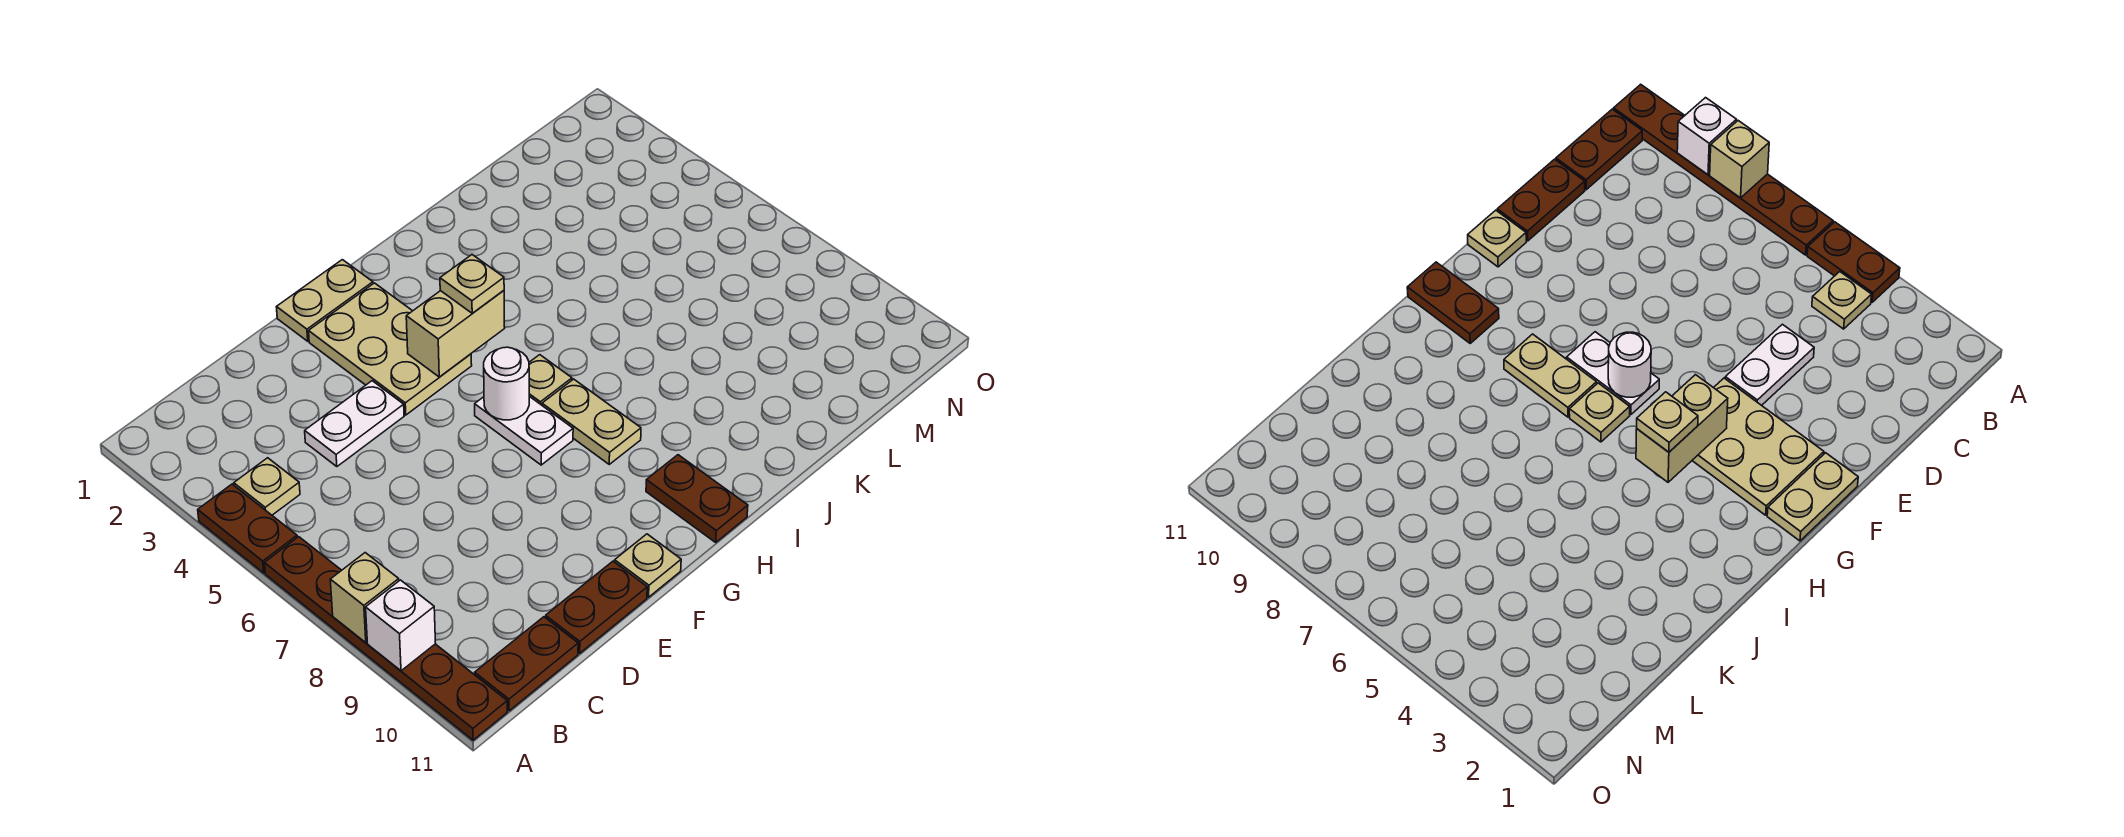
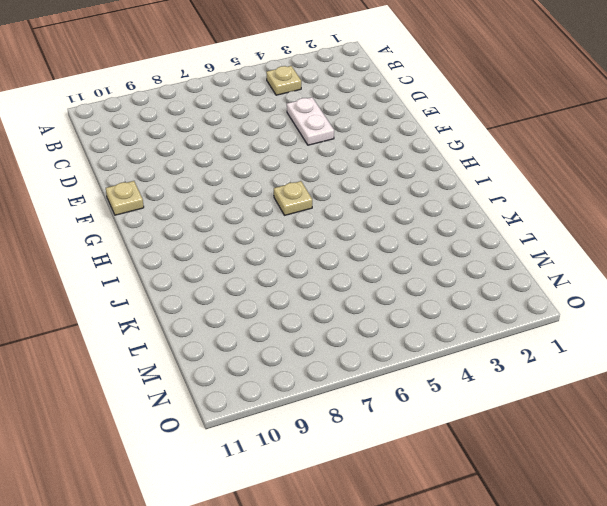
none -> brown 1x2 plate [198,484,297,573]
none -> brown 1x6 plate [264,537,507,740]
none -> brown 1x2 plate [475,617,578,711]

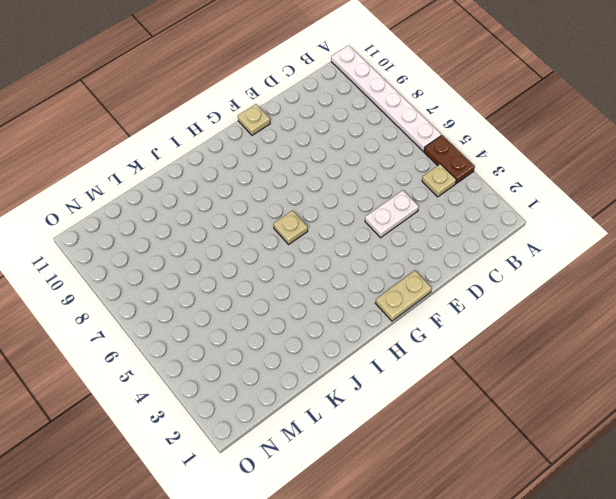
white 1x6 plate [331,45,441,151] -> brown 1x6 plate [264,537,507,740]
none -> brown 1x2 plate [475,617,578,711]
none -> brown 1x2 plate [546,561,647,653]
none -> tan 2x3 plate [309,283,472,415]

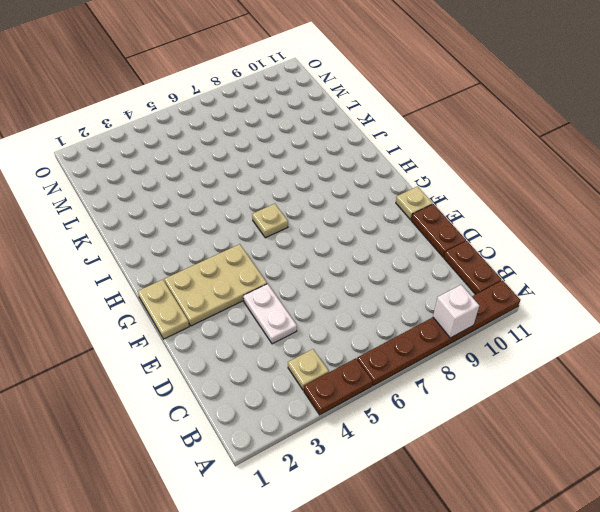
none -> white 1x2 plate [475,396,573,465]
none -> tan 1x2 plate [542,379,641,464]
none -> brown 1x2 plate [646,455,748,542]

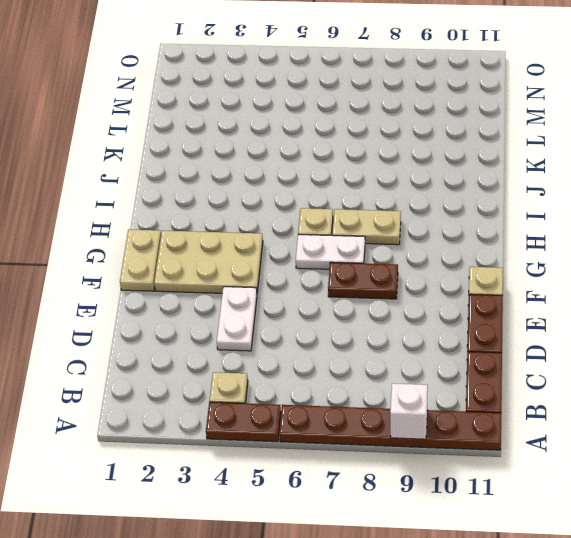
brown 1x2 plate [328,262,398,299] -> brown 1x2 plate moved to [646,455,748,542]
none -> tan 1x1 brick [330,553,399,643]
none -> tan 1x2 brick [406,290,505,377]
none -> white 1x1 round brick [484,347,529,420]

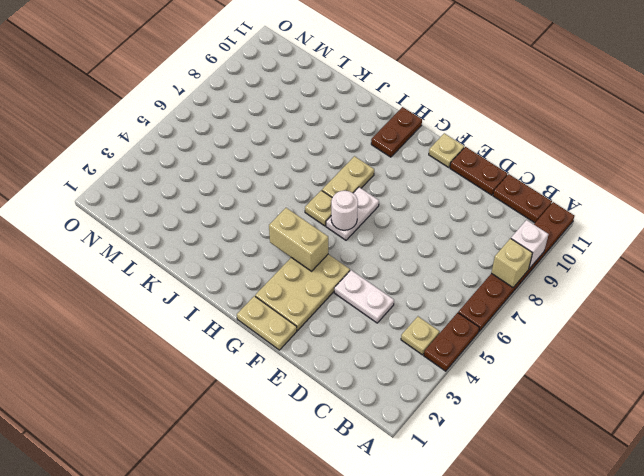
none -> tan 1x1 plate [440,255,504,313]

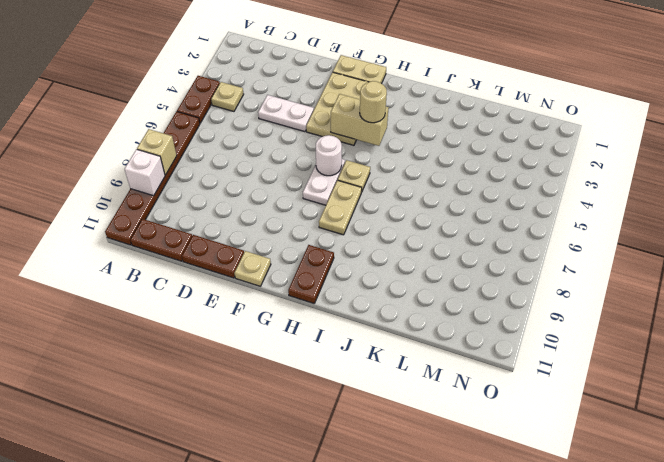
tan 1x1 round brick [360,81,387,123] -> tan 1x1 plate [440,255,504,313]

